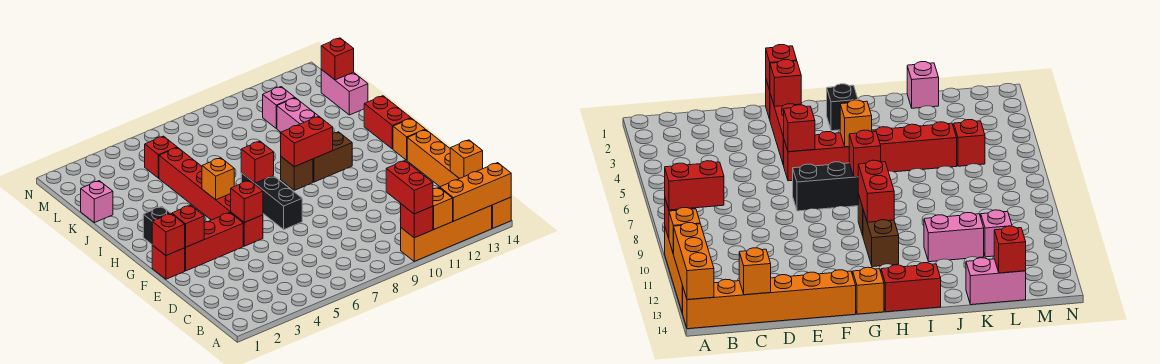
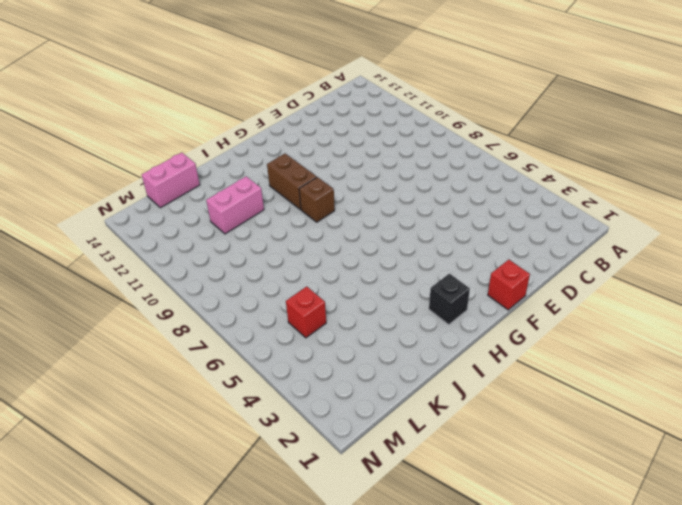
none -> orange 1x4 brick [401,205,492,262]
none -> orange 1x6 brick [407,130,511,228]
none -> red 1x3 brick [185,213,243,271]

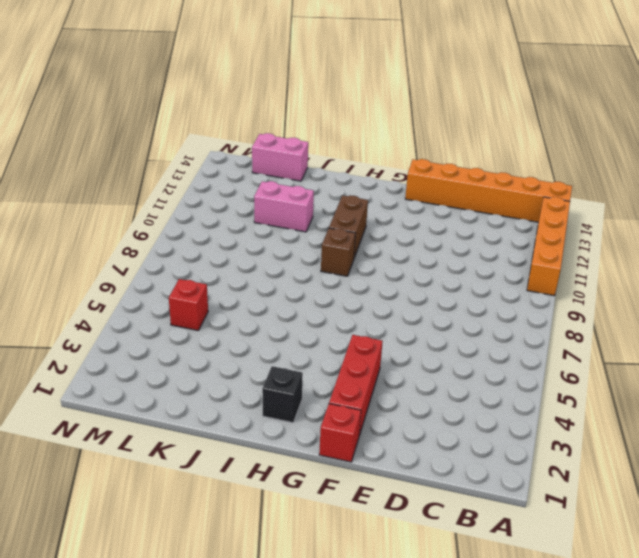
none -> red 1x6 brick [159,148,263,246]
none -> black 1x3 brick [241,173,302,229]
none -> orange 1x1 brick [393,118,425,160]

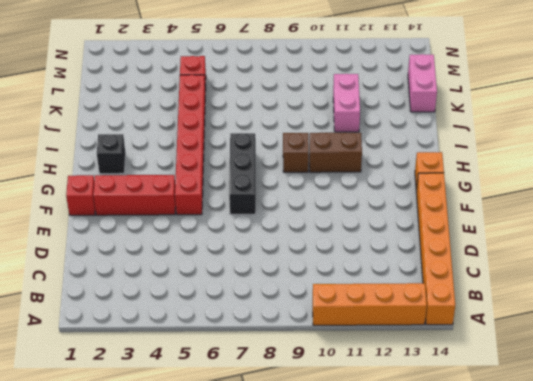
none -> red 1x2 brick [364,96,411,149]
none -> pink 1x1 brick [81,181,113,223]
none -> pink 1x1 brick [263,87,295,128]

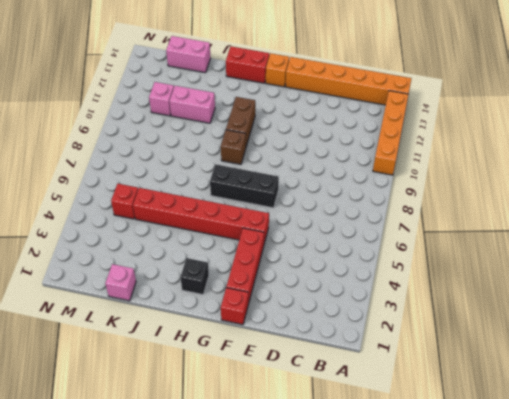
none -> red 1x1 brick [401,204,433,238]
none -> orange 1x1 brick [433,187,453,229]
none -> orange 1x3 brick [440,163,511,221]

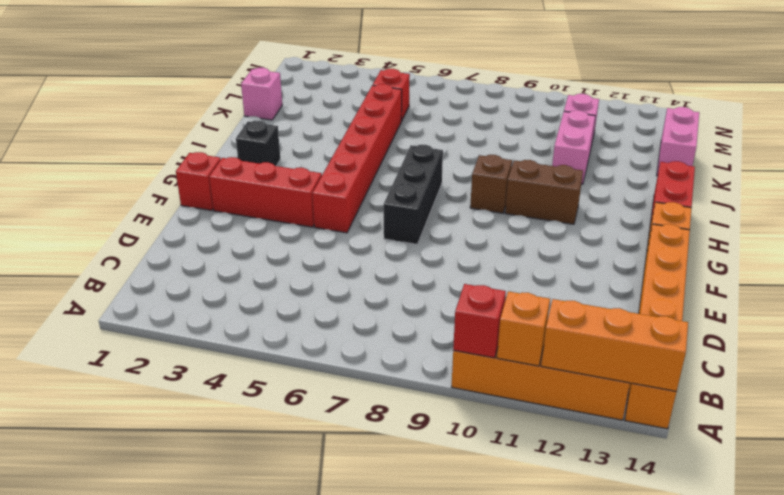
none -> orange 1x1 brick [450,140,483,178]
none -> red 1x1 brick [152,214,185,256]
none -> red 1x1 brick [172,205,204,247]

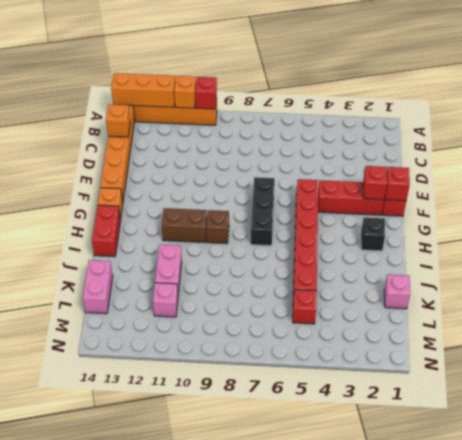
none -> red 1x1 brick [231,180,263,223]
none -> orange 1x1 brick [202,158,234,200]
none -> red 1x1 brick [241,141,274,183]

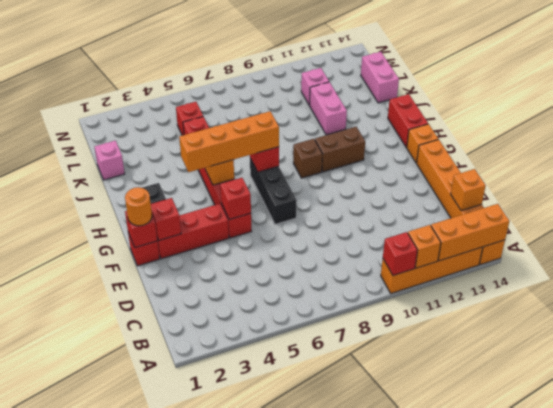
orange 1x1 round brick [125,187,152,226] -> none
orange 1x4 brick [179,111,279,172] -> none
none -> red 1x2 brick [281,116,333,167]
none -> red 1x1 brick [321,38,354,80]
none -> red 1x2 brick [386,161,433,214]

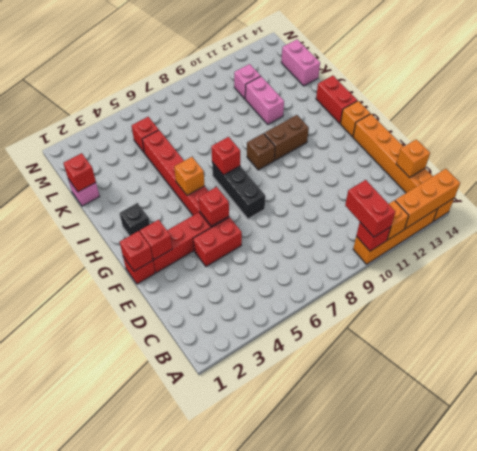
red 1x2 brick [193,217,242,267] -> red 1x2 brick moved to [281,116,333,167]
red 1x1 brick [64,153,96,192] -> red 1x1 brick moved to [321,38,354,80]

